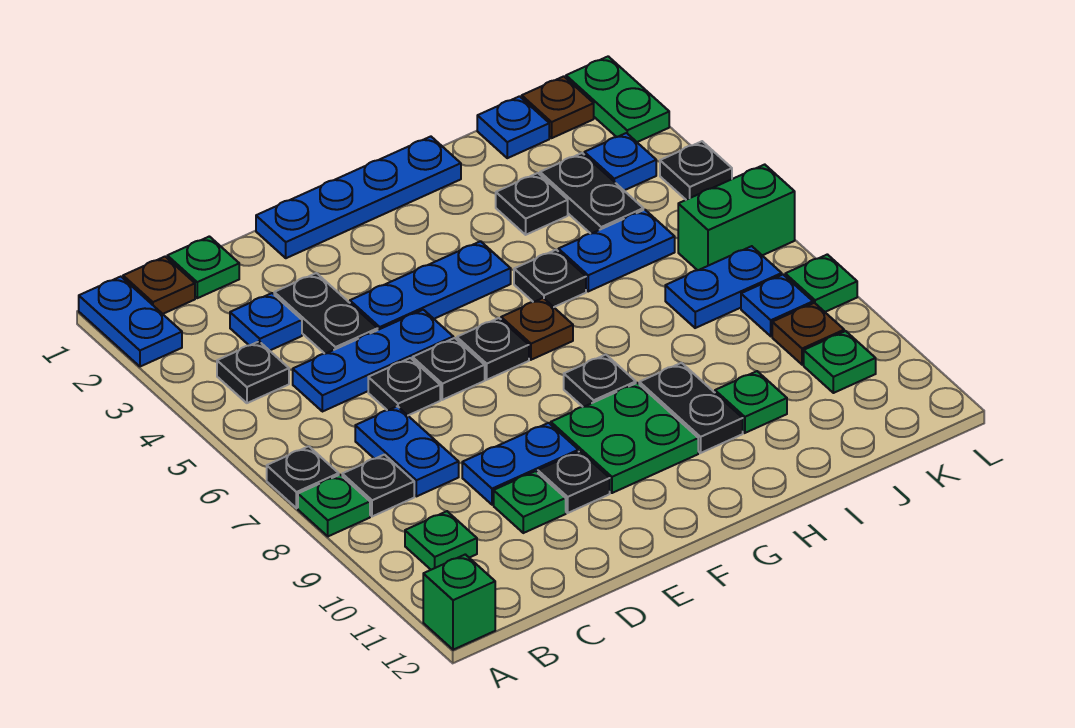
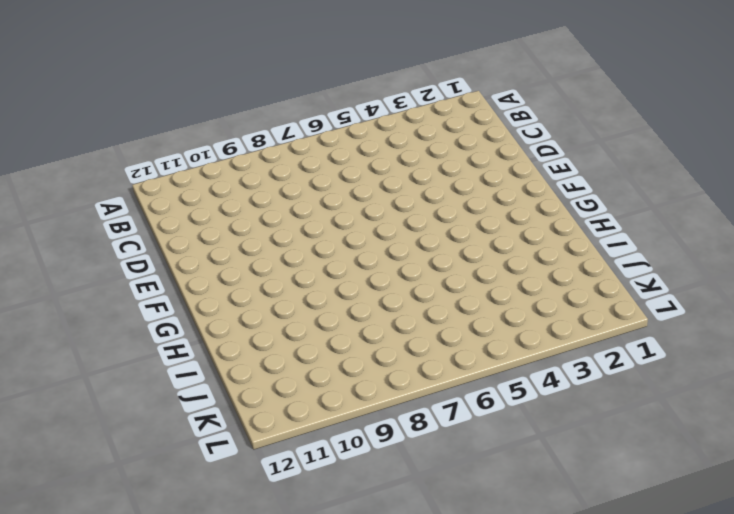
none -> blue 1x2 plate [79,277,182,367]
none -> black 1x1 plate [267,446,339,508]
none -> green 1x1 plate [298,475,370,536]
none -> green 1x1 brick [423,554,495,650]

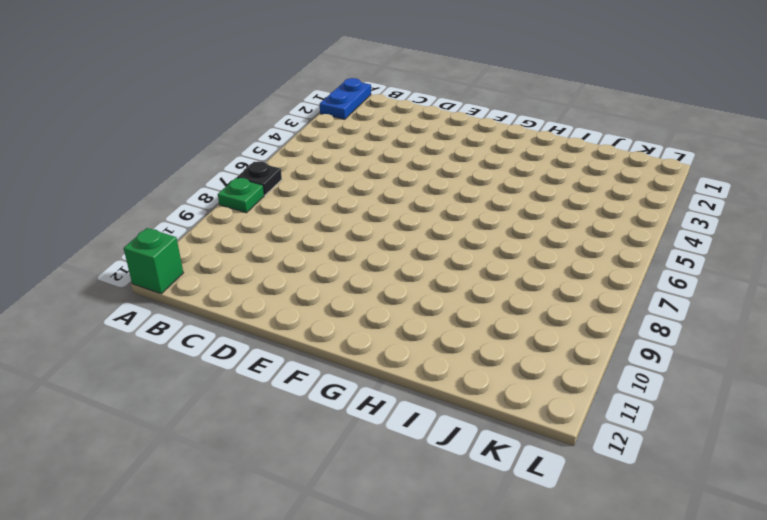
none -> brown 1x1 plate [123,257,195,314]
none -> black 1x1 plate [217,341,289,403]
none -> black 1x1 plate [342,455,414,517]
none -> green 1x1 plate [405,511,477,570]

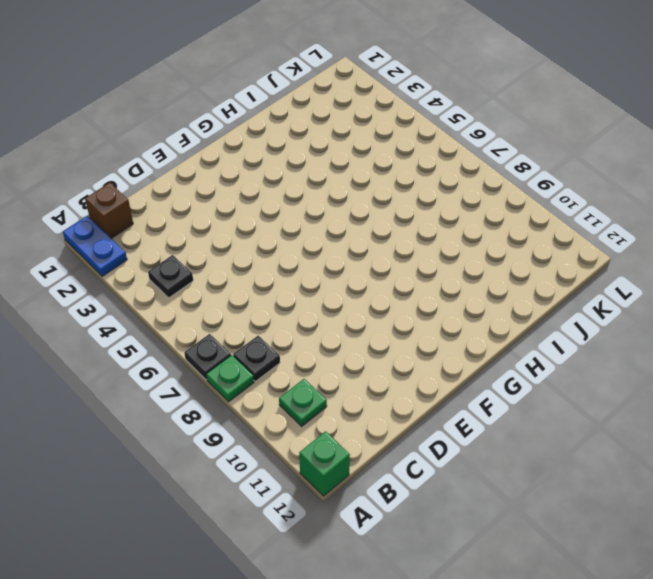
brown 1x1 brick [85,183,133,239] -> brown 1x1 plate [123,257,195,314]
none -> green 1x1 plate [167,236,239,298]
none -> blue 1x1 plate [230,293,302,351]
none -> blue 1x3 plate [293,310,453,412]
none -> blue 1x2 plate [355,406,459,496]

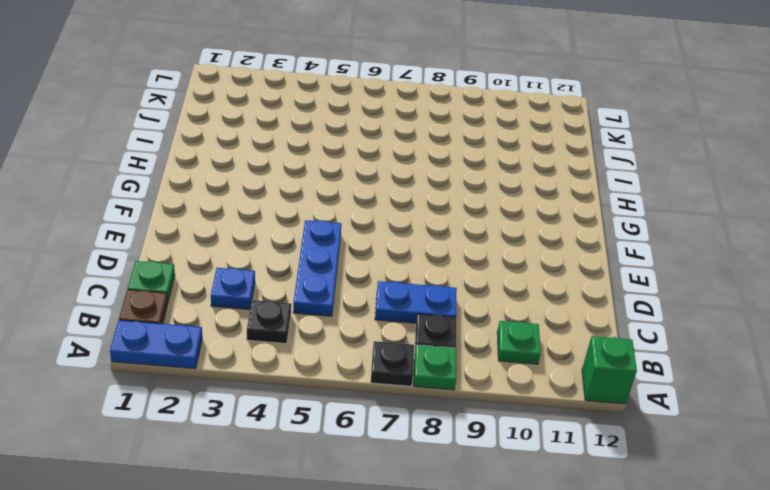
none -> black 1x2 plate [274,273,378,354]
none -> black 1x1 plate [368,358,440,415]
none -> blue 1x2 plate [462,423,578,505]
none -> green 1x1 plate [494,471,566,533]

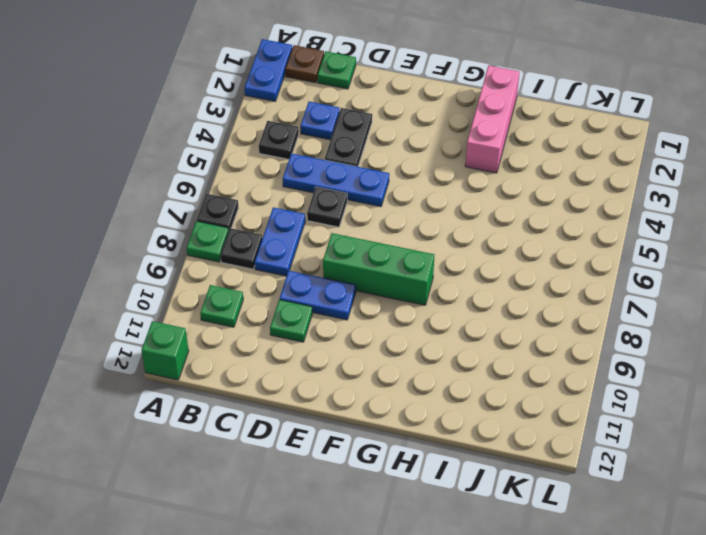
green 1x3 brick [323,233,434,305] -> black 1x1 plate [564,354,636,407]
pink 1x3 brick [465,65,520,173] -> blue 1x4 plate [256,137,461,258]
none -> blue 1x3 plate [350,241,511,330]
none -> black 1x1 plate [413,338,485,400]
none -> black 1x1 plate [538,451,610,513]
none -> black 1x1 plate [457,318,529,380]

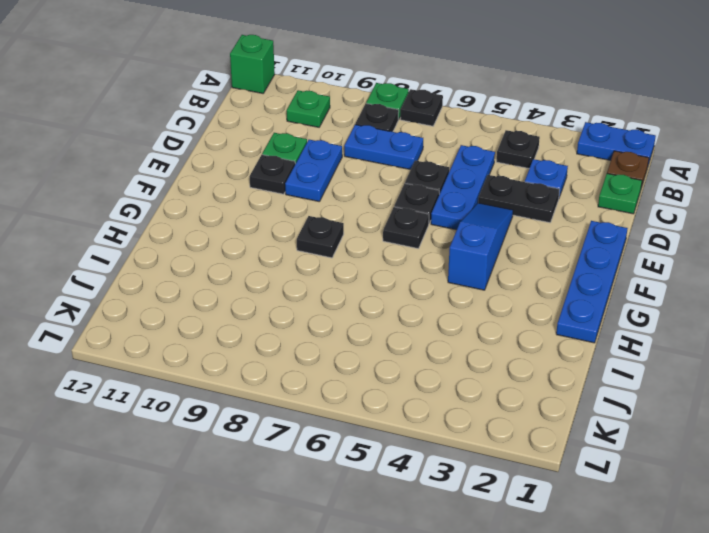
blue 1x3 slope [448,203,513,290] -> blue 1x3 plate [350,241,511,330]
none -> green 2x2 plate [551,383,698,493]
none -> brown 1x1 plate [501,298,573,360]
none -> black 1x1 plate [514,250,586,307]
none -> black 1x2 plate [639,363,743,453]

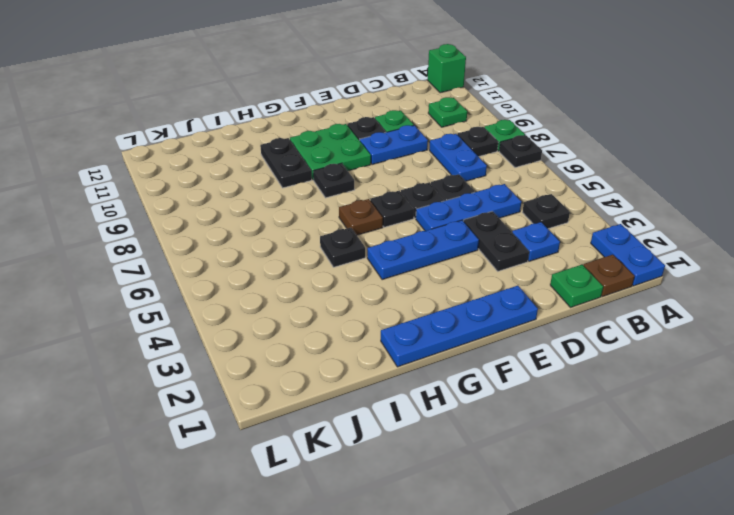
none -> black 1x1 plate [496,173,568,235]
none -> blue 1x2 plate [558,210,675,291]
none -> green 1x1 plate [715,371,787,433]
none -> blue 1x1 plate [477,96,549,158]

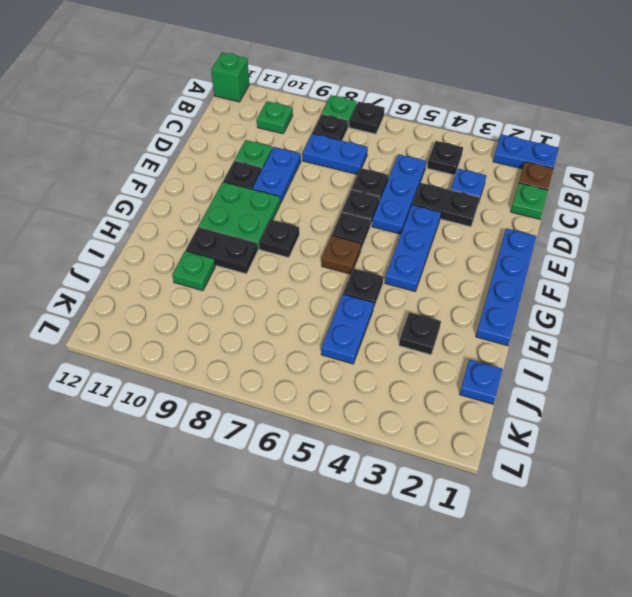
none -> black 1x2 plate [540,153,643,234]
none -> blue 1x2 plate [665,246,782,328]
none -> brown 1x1 plate [522,76,594,138]
none -> blue 1x1 plate [584,133,656,190]

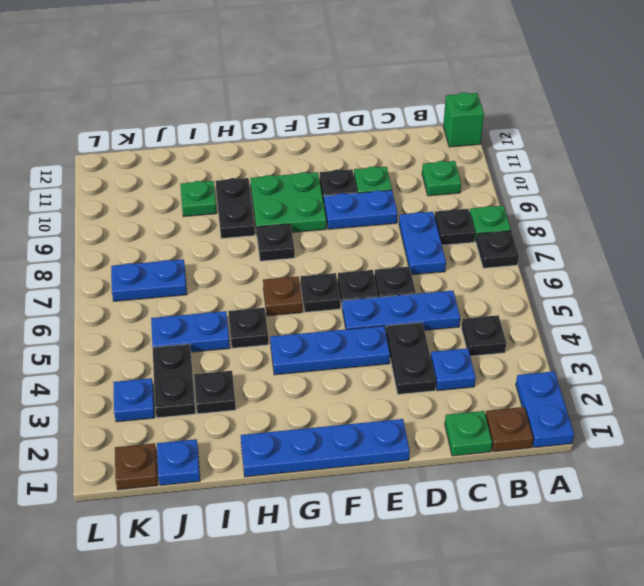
none -> green 1x2 brick [678,165,795,270]
none -> blue 1x1 plate [741,275,813,336]
none -> brown 1x1 plate [772,303,844,365]
none -> green 1x1 plate [804,331,876,393]

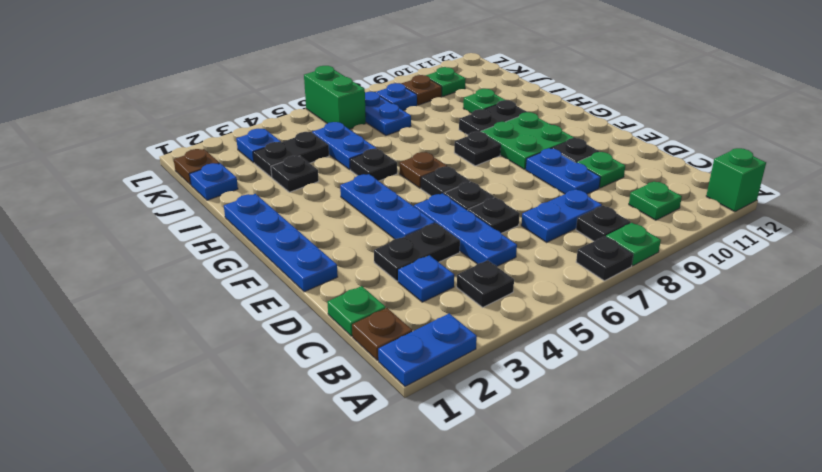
none -> green 1x2 plate [566,56,669,142]
none -> black 1x1 plate [660,141,732,200]
none -> green 1x1 plate [785,254,857,312]

